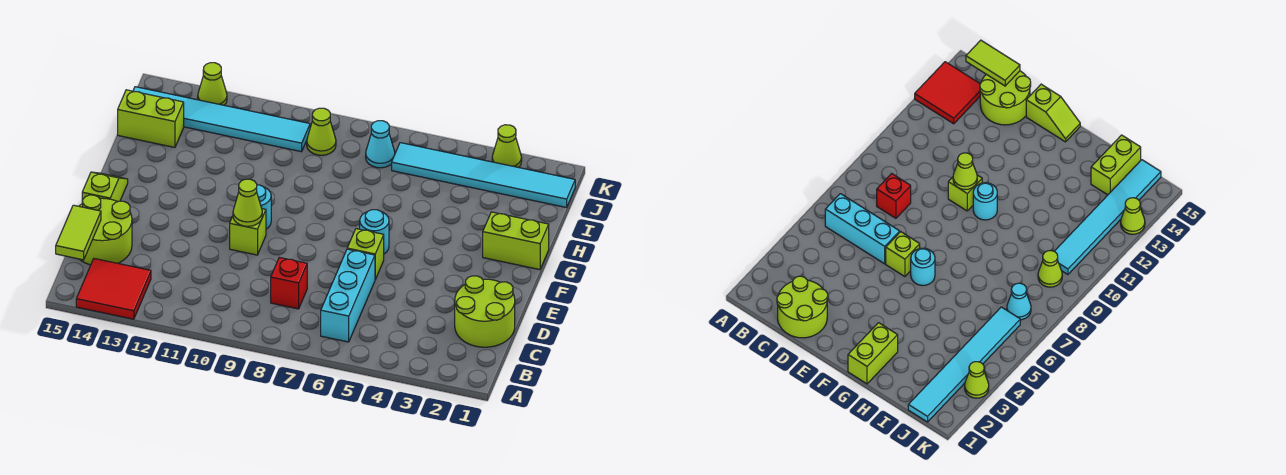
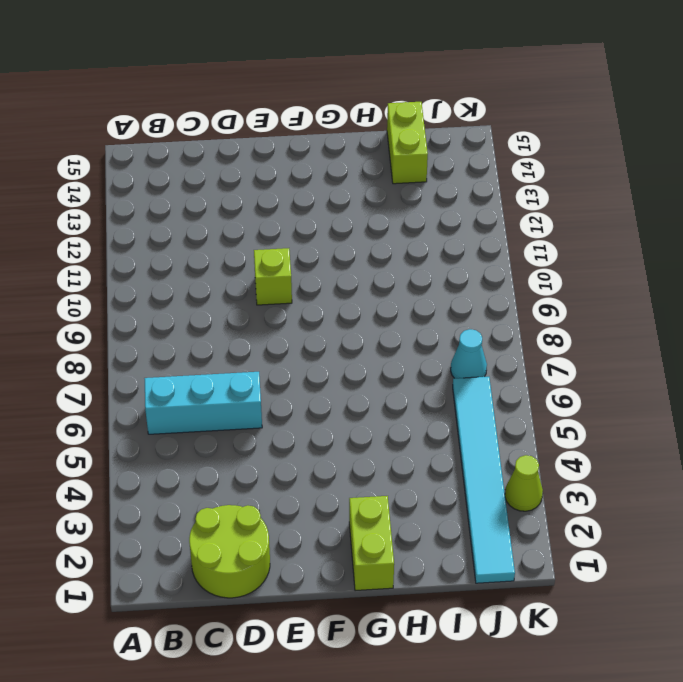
none -> red 2x2 tile [76,259,151,319]
none -> red 1x1 brick [271,257,307,309]
none -> lime 2x2 round brick [79,195,132,265]

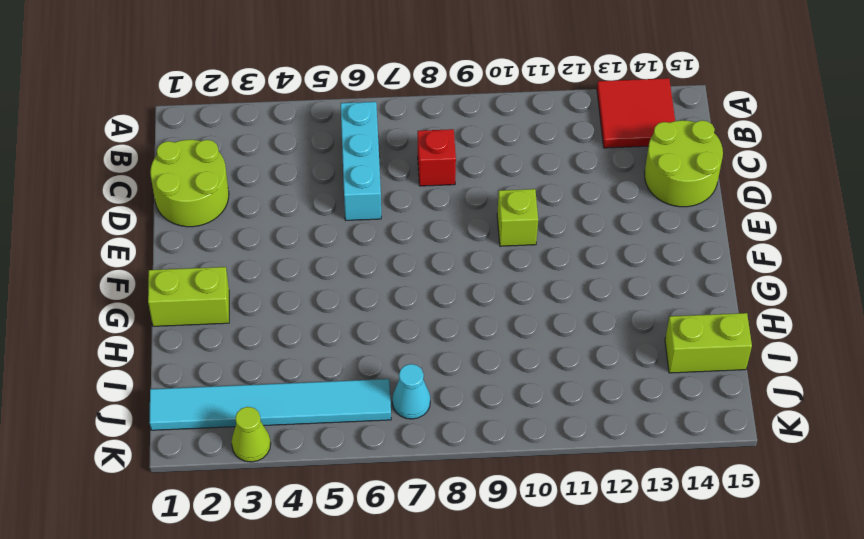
none -> lime 1x1 brick [347,229,384,279]
none -> lime 1x2 slope [82,172,128,203]
none -> cyan 1x1 round brick [360,210,389,254]

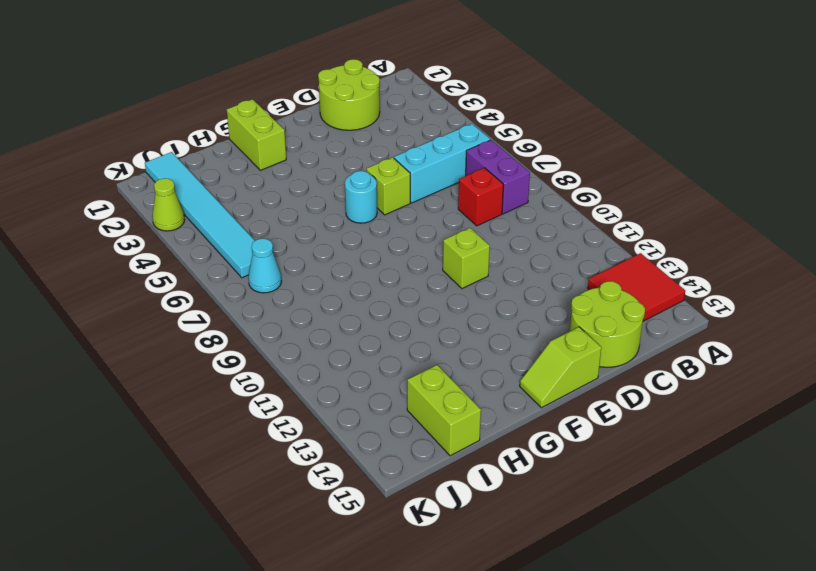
purple 1x2 brick [466,140,530,214] -> none
none -> cyan 1x1 round brick [257,185,271,229]
none -> lime 1x1 cone [307,108,336,155]
none -> cyan 1x6 tile [133,87,310,152]

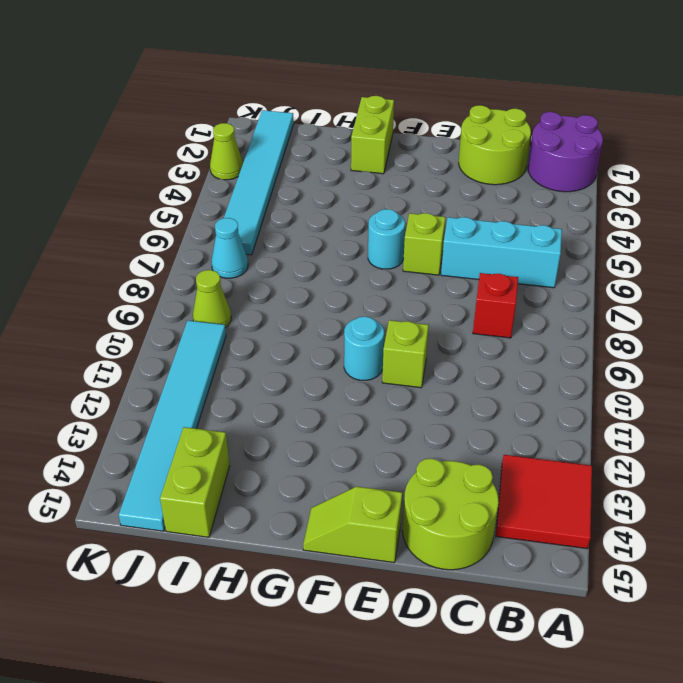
purple 2x2 round brick [528,112,603,192] -> none
none -> lime 1x1 cone [198,63,227,105]
none -> lime 1x2 tile [56,205,101,260]
none -> lime 1x1 cone [233,179,262,226]

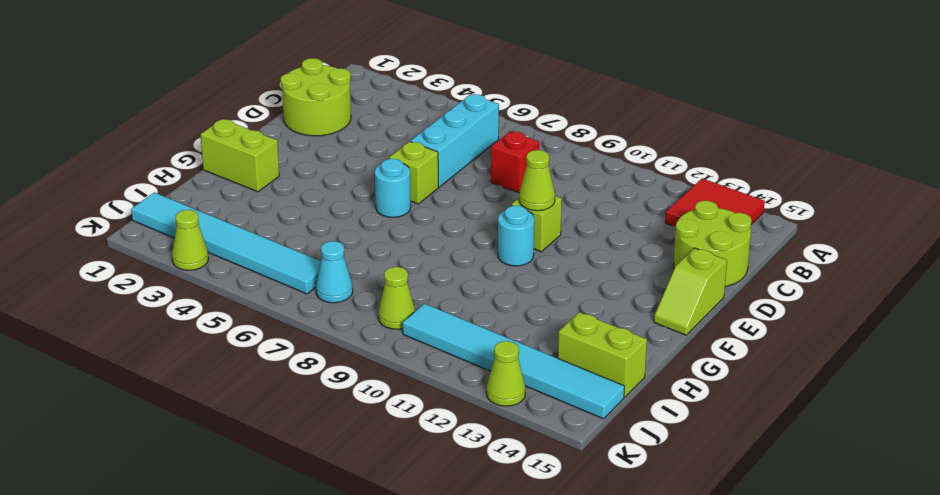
none -> lime 1x2 tile [56,205,101,260]

